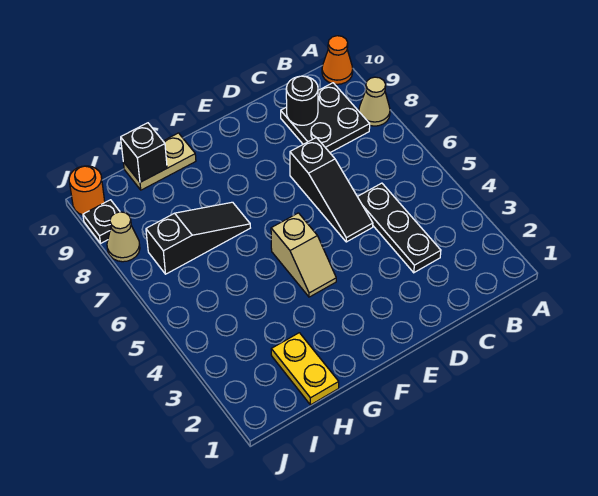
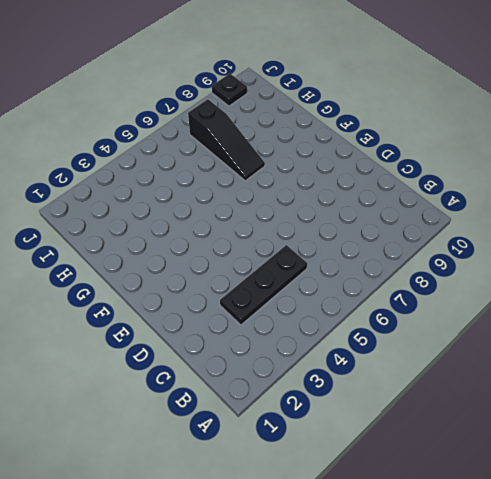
none -> tan 1x1 cone [359,77,390,126]
none -> orange 1x1 cone [322,36,353,84]
none -> black 2x2 plate [281,83,370,153]

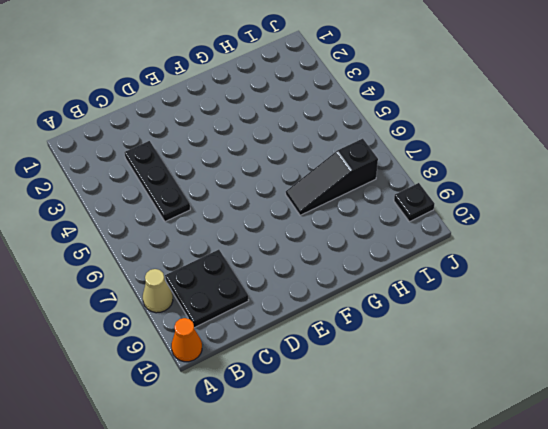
none -> black 1x3 slope [290,137,373,242]
none -> tan 1x2 slope [271,213,336,297]
none -> tan 1x2 plate [123,133,196,190]

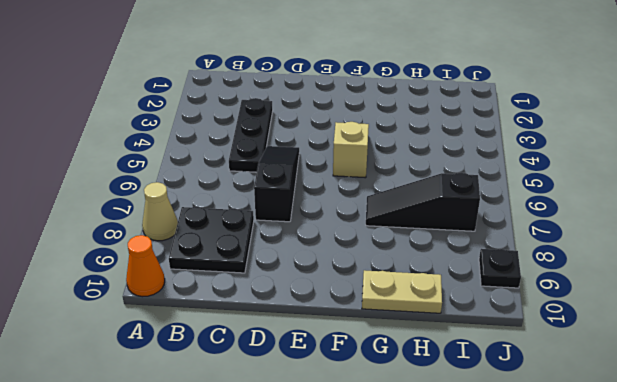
none -> yellow 1x2 plate [271,333,339,405]
none -> tan 1x1 cone [107,212,140,262]
none -> orange 1x1 round brick [69,166,105,215]

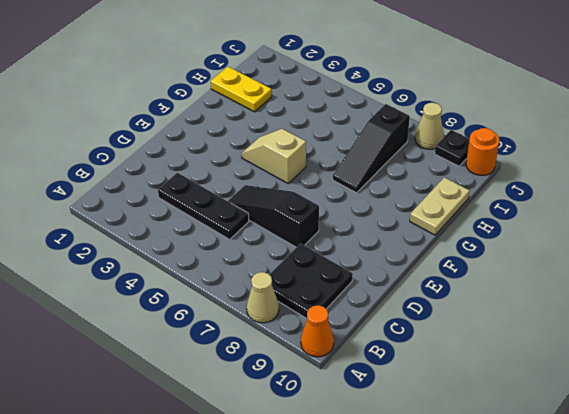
none -> black 1x1 round brick [286,76,318,125]
none -> black 1x1 brick [121,123,167,182]

